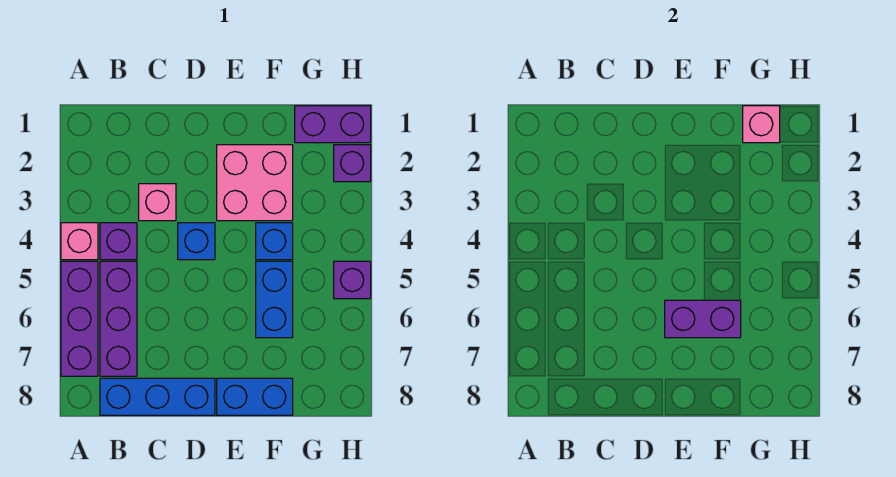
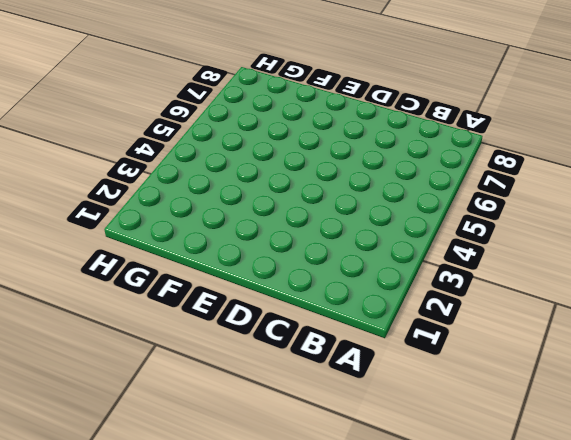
none -> pink 1x1 brick [61,223,98,260]
none -> purple 1x3 brick [61,261,98,376]
none -> purple 1x1 brick [100,223,137,260]

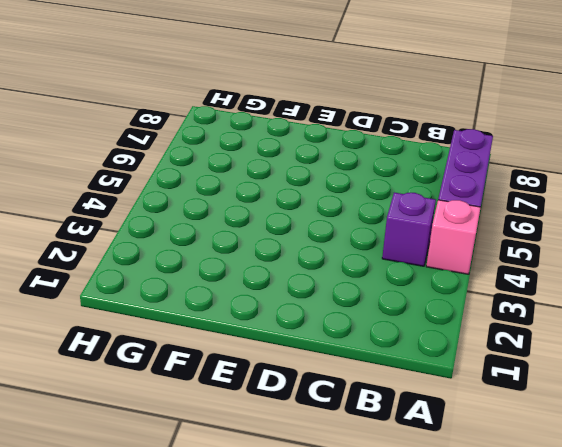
none -> purple 1x3 brick [100,261,137,376]
none -> blue 1x3 brick [100,378,215,415]
none -> pink 1x1 brick [139,184,176,221]

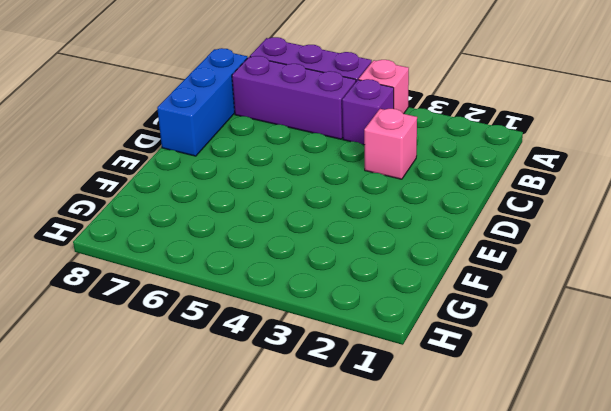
none -> blue 1x1 brick [178,223,215,260]
none -> pink 2x2 brick [217,145,293,221]
none -> blue 1x2 brick [217,378,293,415]

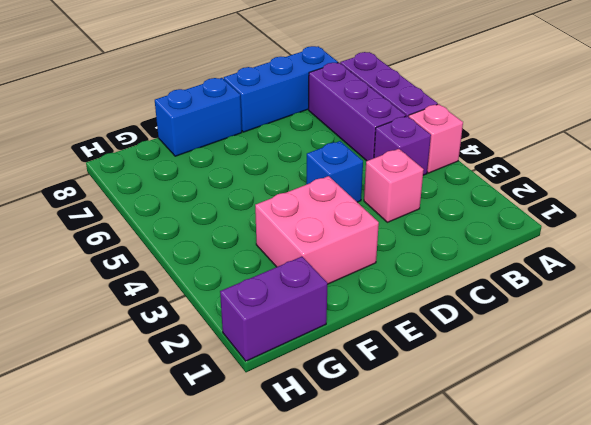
none -> blue 1x1 brick [256,223,293,260]
none -> blue 1x2 brick [256,261,293,338]
none -> purple 1x1 brick [334,145,371,182]

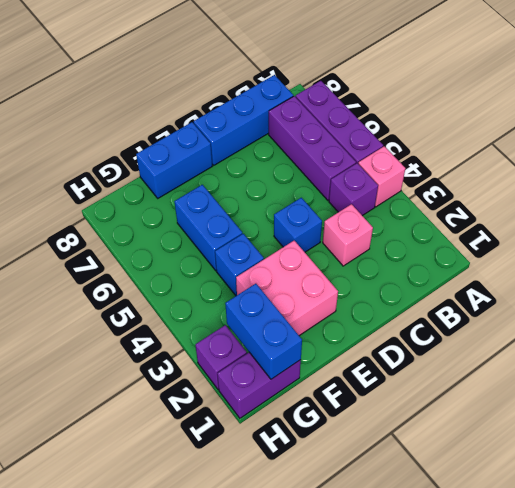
blue 1x2 brick [225,284,302,379] -> pink 1x1 brick [743,106,780,143]
none -> purple 1x1 brick [334,261,371,299]
none -> purple 1x2 brick [665,300,741,338]

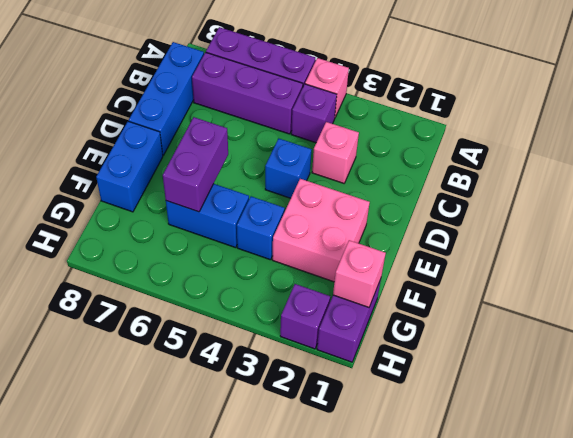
none -> purple 1x1 brick [334,261,371,299]

